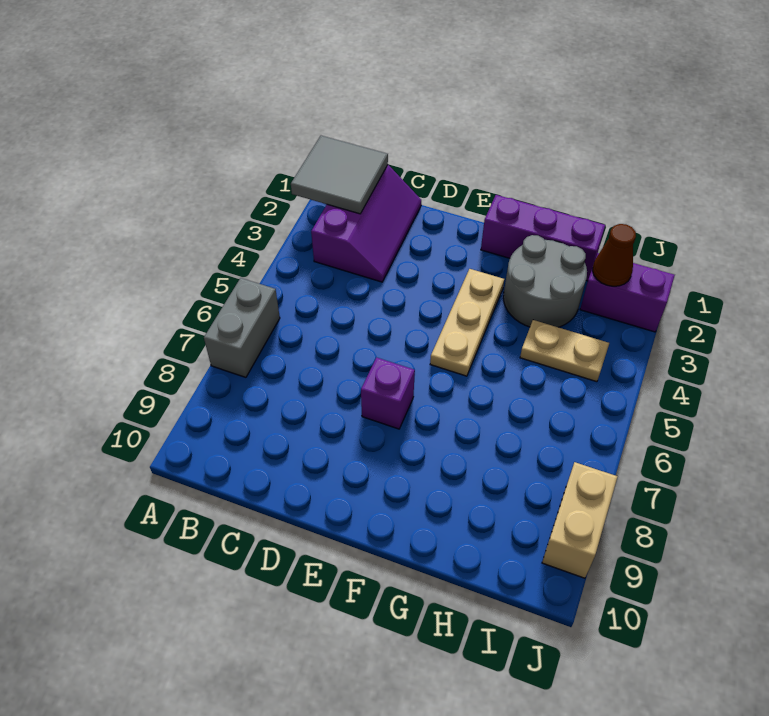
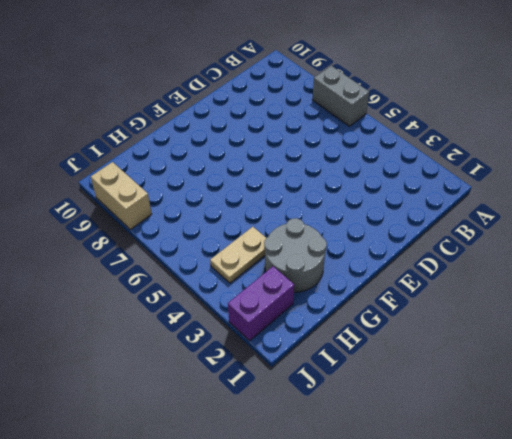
none -> purple 2x3 slope [311,165,421,282]
none -> purple 1x1 brick [361,357,415,429]

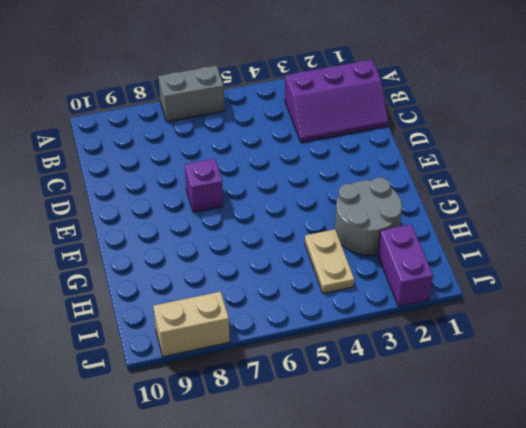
none -> purple 1x3 brick [481,195,605,281]
none -> tan 1x3 plate [430,269,504,376]

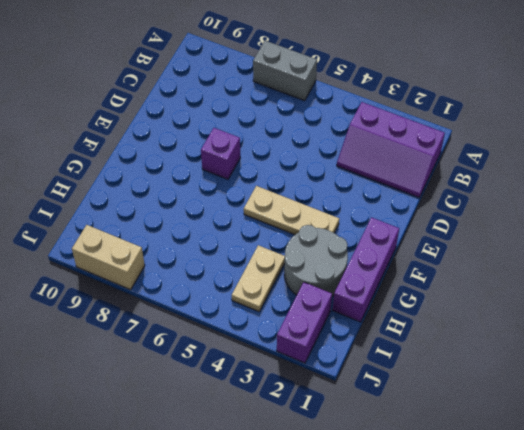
none -> grey 2x2 tile [291,136,388,214]
none -> brown 1x1 cone [593,224,636,286]

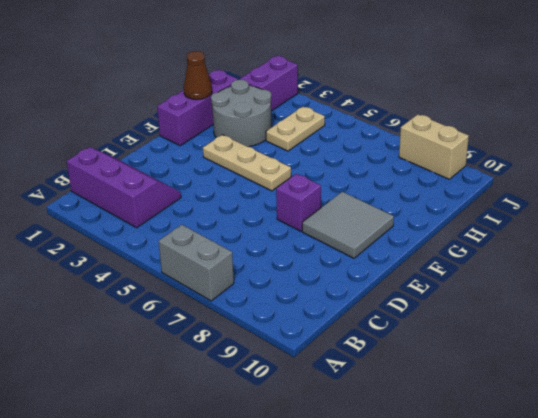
grey 2x2 tile [302,192,394,258] -> grey 2x2 tile moved to [291,136,388,214]
brown 1x1 cone [184,51,212,100] -> brown 1x1 cone moved to [593,224,636,286]

